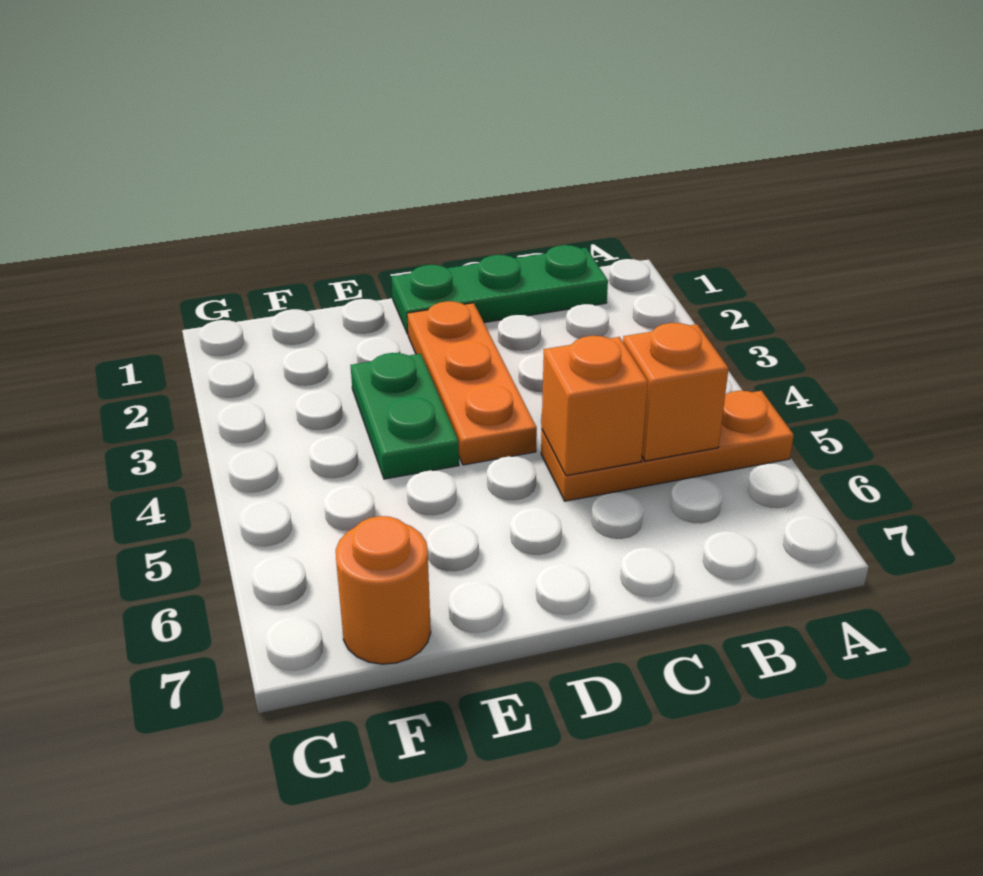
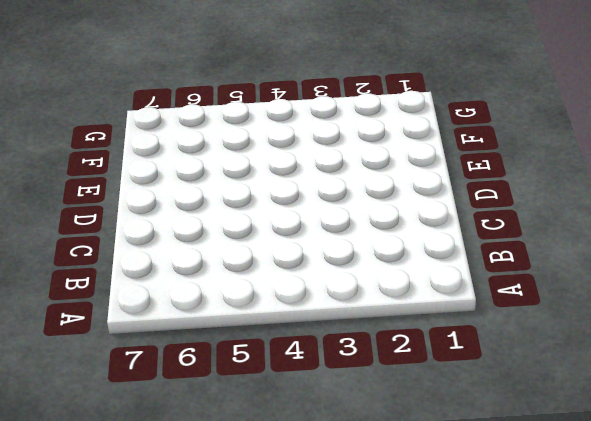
none -> orange 1x3 plate [541,391,794,501]
none -> green 1x3 plate [391,245,608,334]

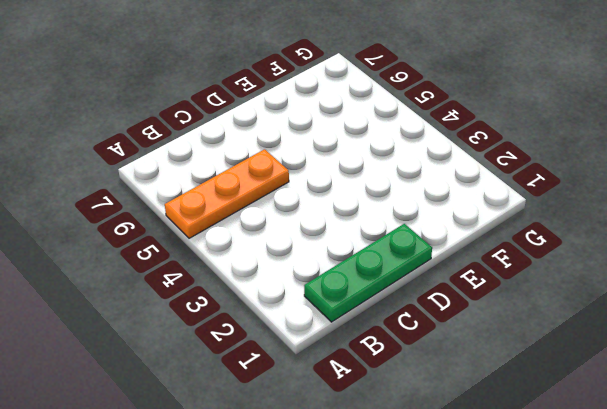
none -> orange 1x3 plate [407,301,537,465]
none -> green 1x2 plate [351,353,459,479]

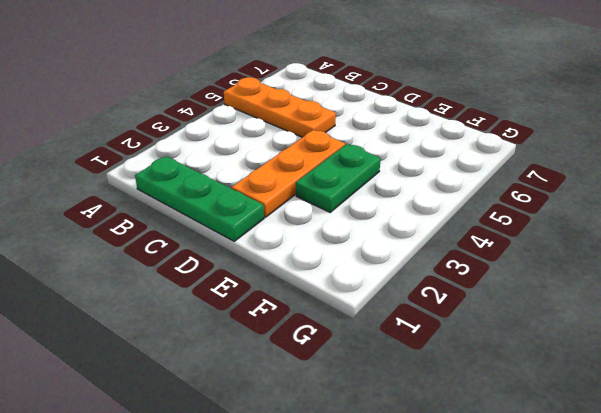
none -> orange 1x1 round brick [336,516,431,664]
none -> orange 1x1 brick [623,323,729,461]

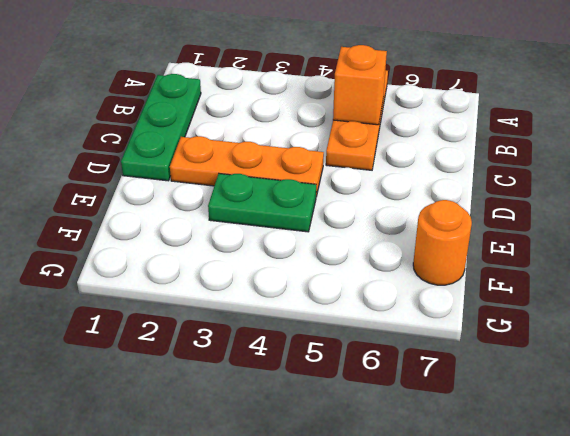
none -> orange 1x1 brick [542,336,648,476]

